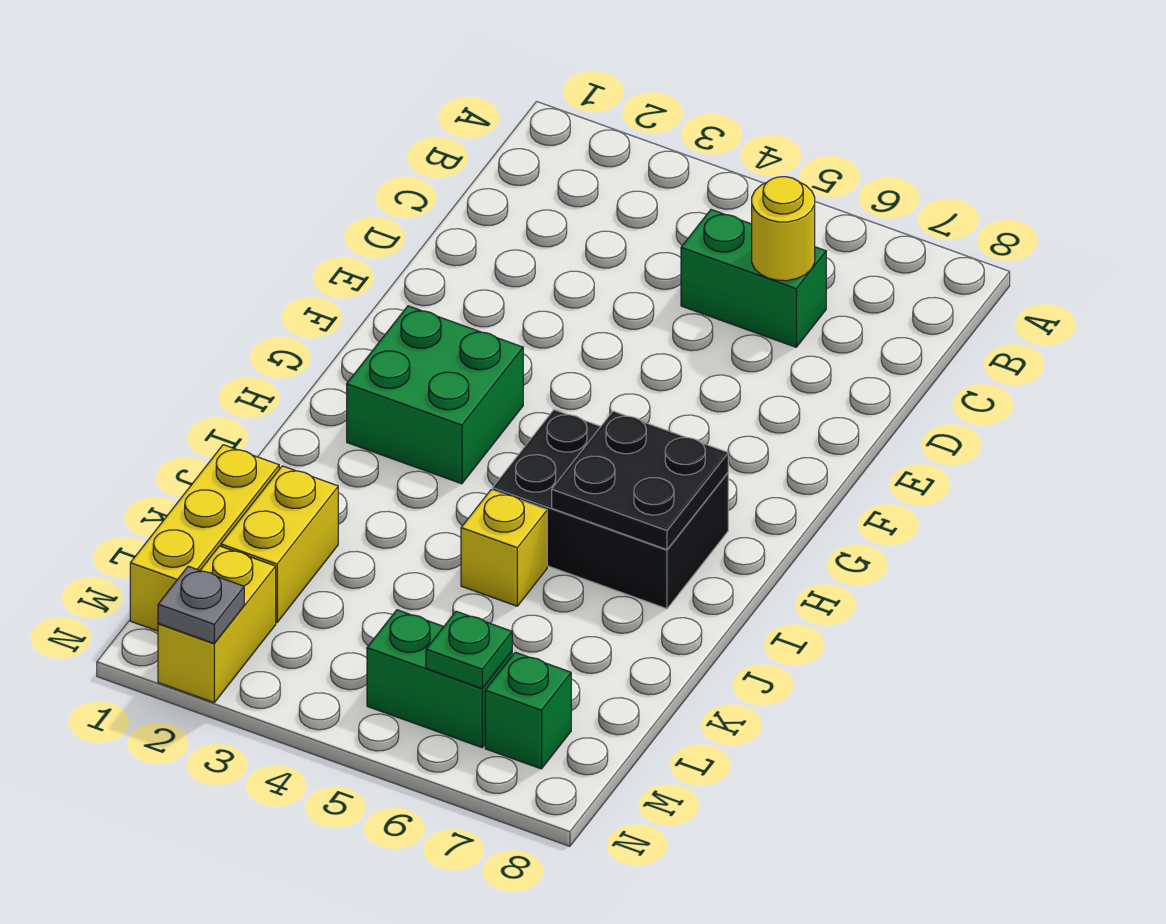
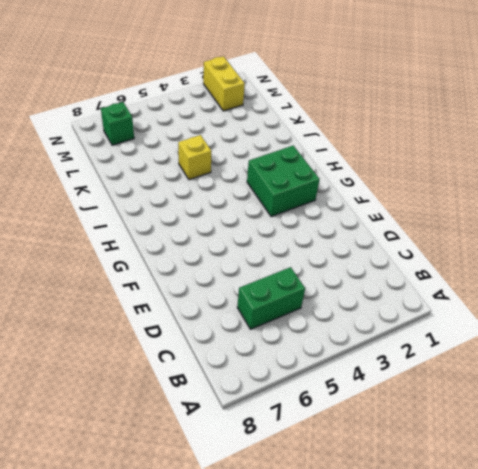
none -> black 2x3 brick [493,410,728,609]
none -> yellow 1x3 brick [130,445,279,631]
none -> yellow 1x2 brick [221,466,338,623]

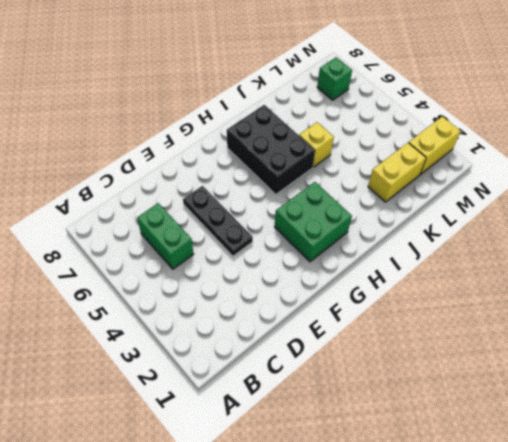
black 1x3 plate [183,186,253,256] -> none
none -> yellow 1x3 brick [130,445,279,631]
none -> green 1x2 brick [367,610,512,747]
none -> yellow 1x1 round brick [752,177,815,281]

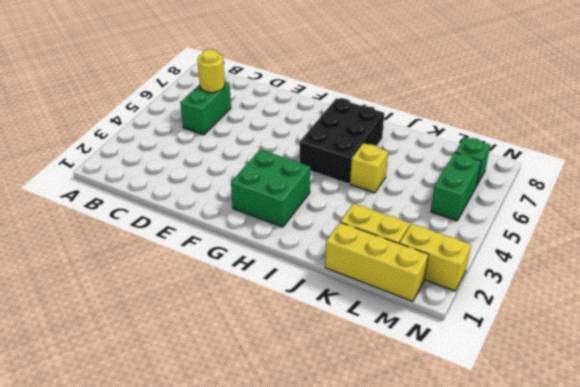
none -> black 2x2 plate [552,411,728,550]
none -> green 1x1 plate [426,611,512,688]
none -> grey 1x1 plate [158,566,244,643]

